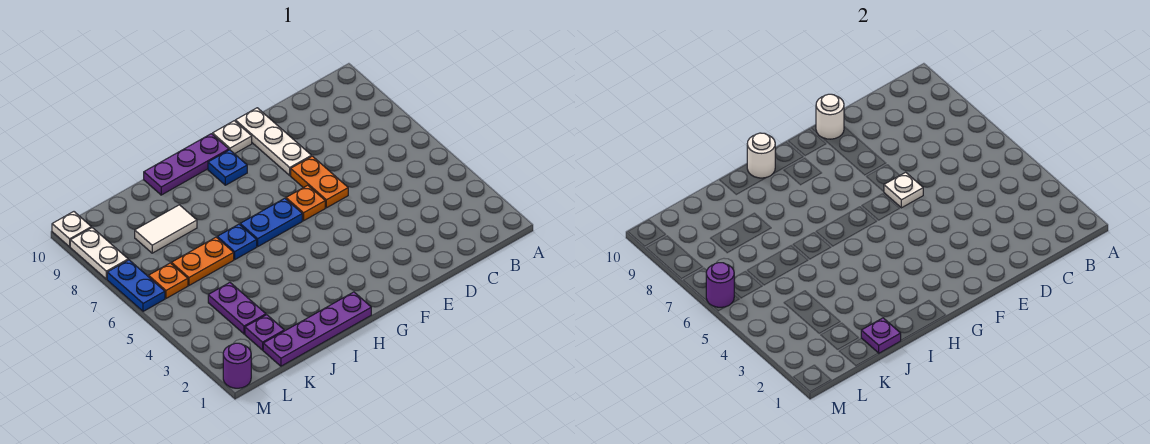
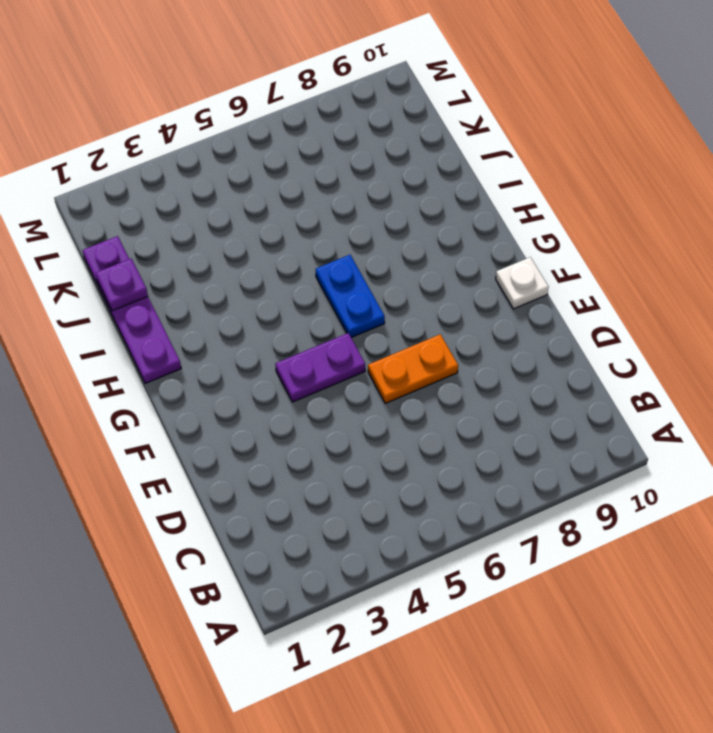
purple 1x2 plate [275,333,365,402] -> purple 1x2 plate moved to [208,283,266,334]
none -> white 1x3 plate [235,108,312,175]
none -> orange 1x1 plate [286,185,325,221]
none -> blue 1x1 plate [208,150,247,185]

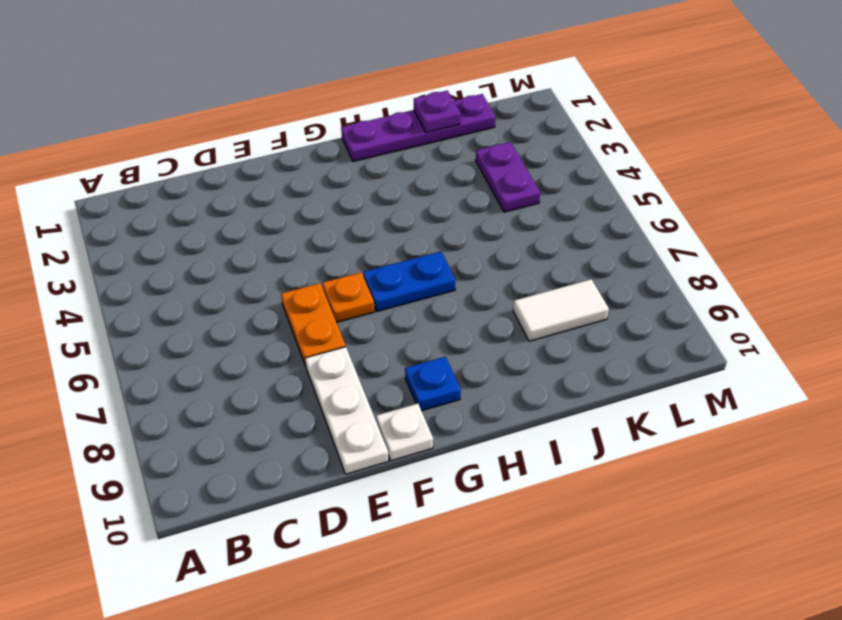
none -> purple 1x3 plate [144,134,229,195]
none -> blue 1x1 plate [217,224,257,259]
none -> orange 1x2 plate [171,237,234,285]

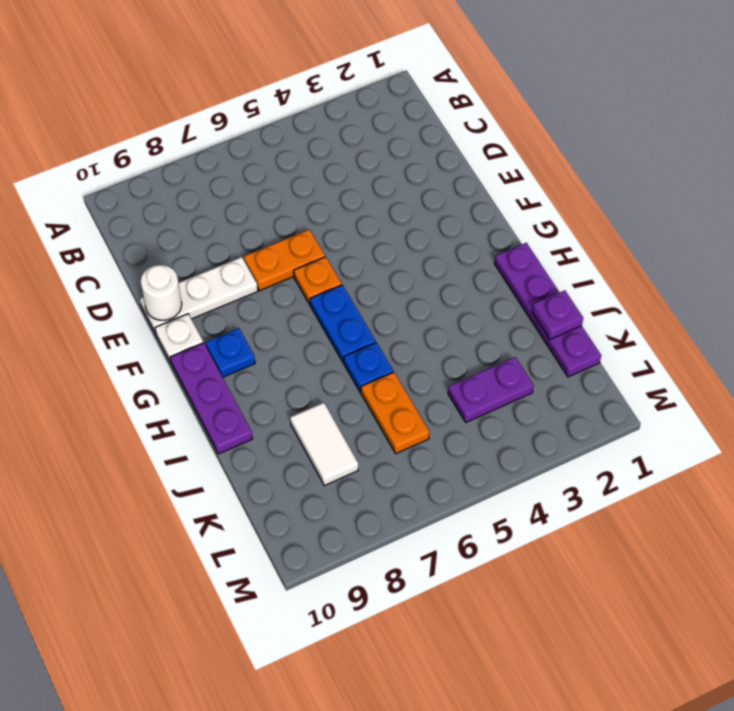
none -> purple 1x1 plate [245,315,284,350]
none -> orange 1x1 plate [149,263,188,298]
none -> purple 1x1 round brick [223,343,251,388]

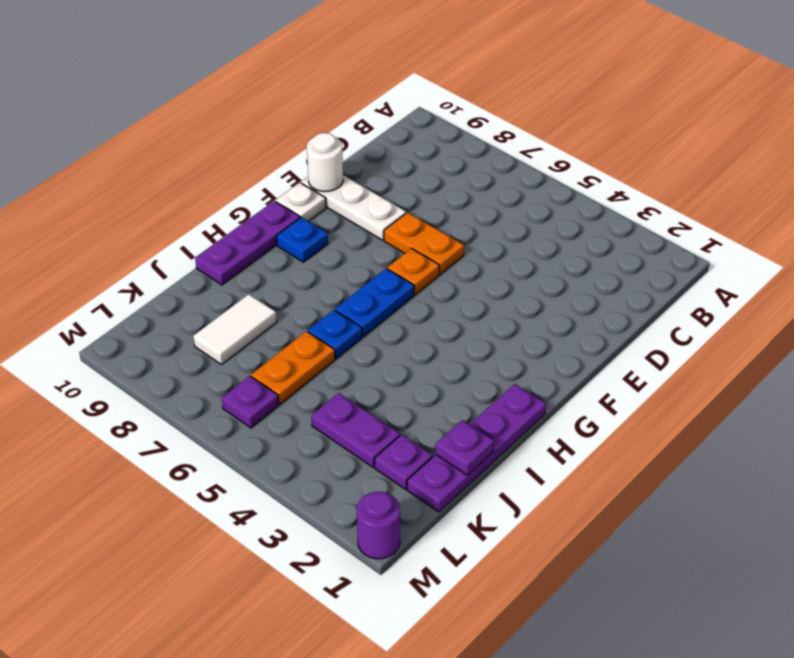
purple 1x1 plate [222,376,279,428] -> orange 1x1 plate [149,263,188,298]
none -> blue 1x2 plate [107,260,165,311]
none -> white 1x2 plate [70,228,128,279]
none -> white 1x1 plate [52,212,91,247]

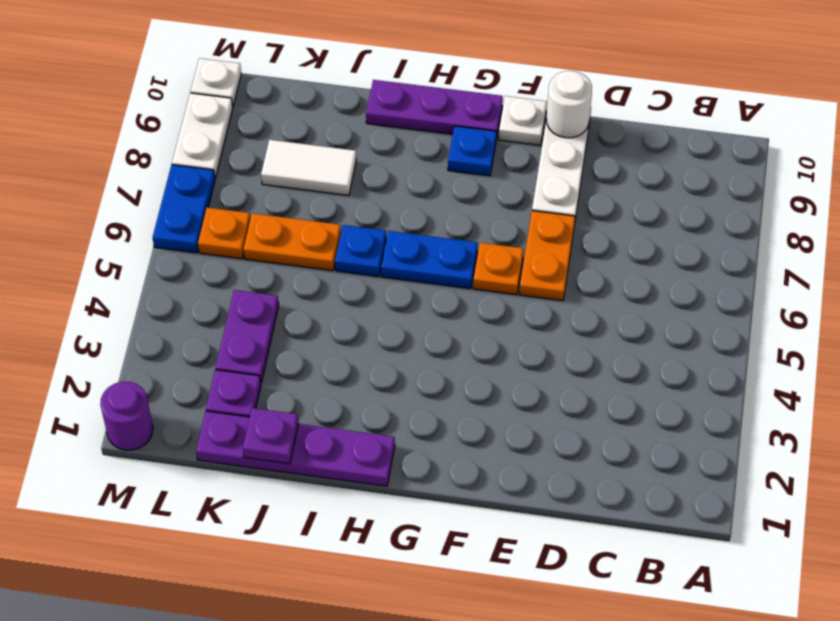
none -> white 1x1 plate [884,172,923,208]
none -> white 1x1 round brick [747,133,775,178]
none -> purple 1x1 round brick [706,263,734,307]

